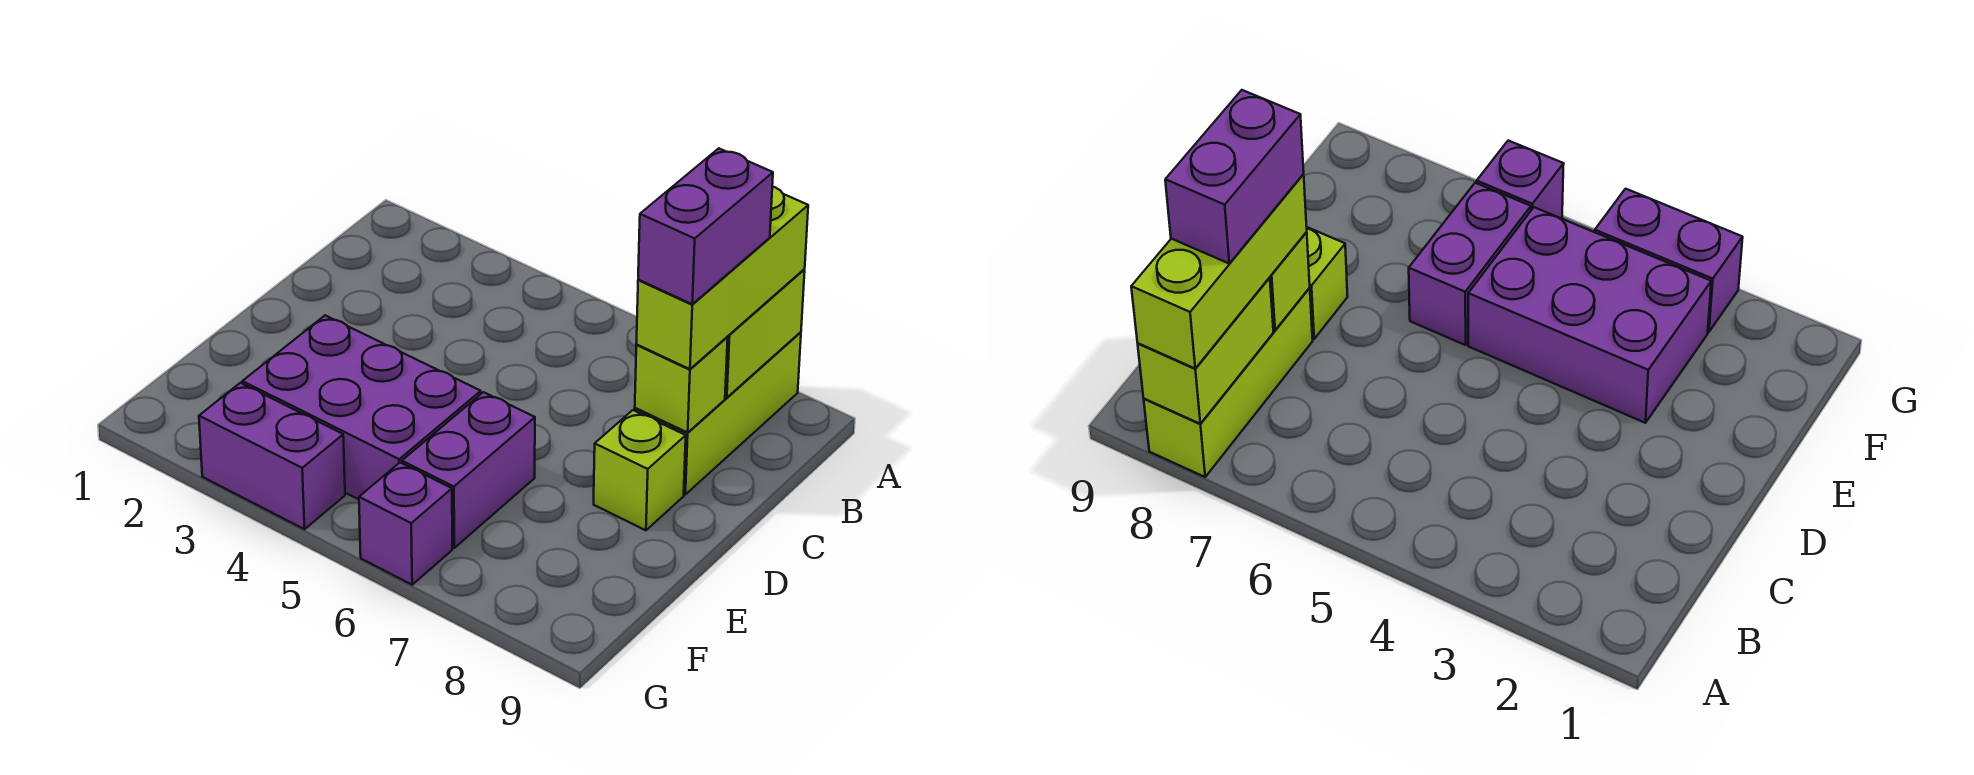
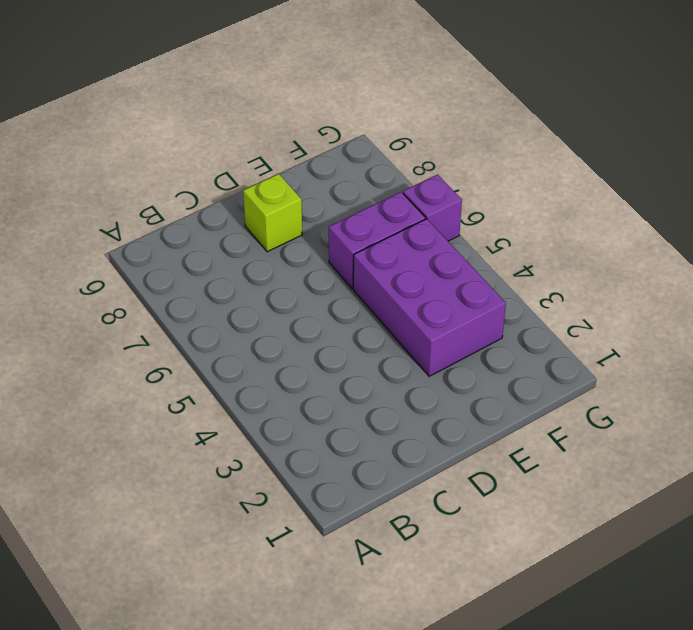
none -> lime 1x3 brick [635,332,801,494]
none -> purple 1x2 brick [199,383,345,529]

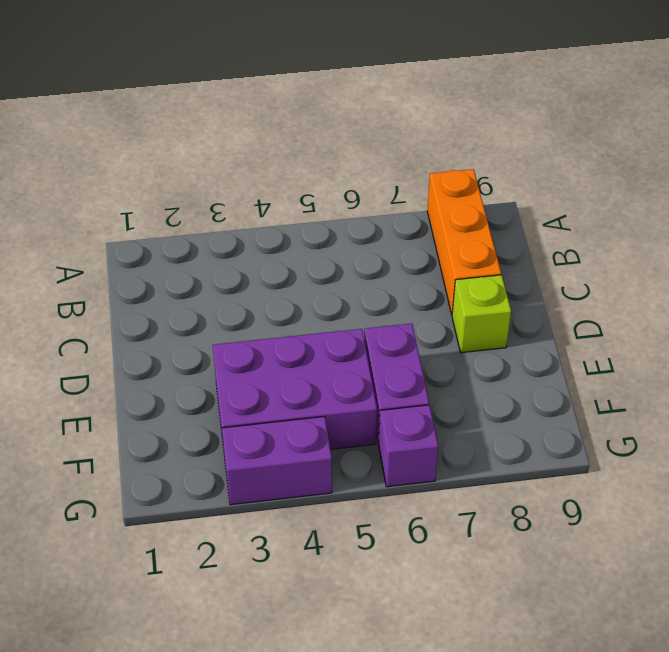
orange 1x3 brick [427,169,501,314] -> lime 1x3 brick [635,332,801,494]
none -> lime 1x2 brick [725,270,805,398]
none -> lime 1x1 brick [635,337,728,433]

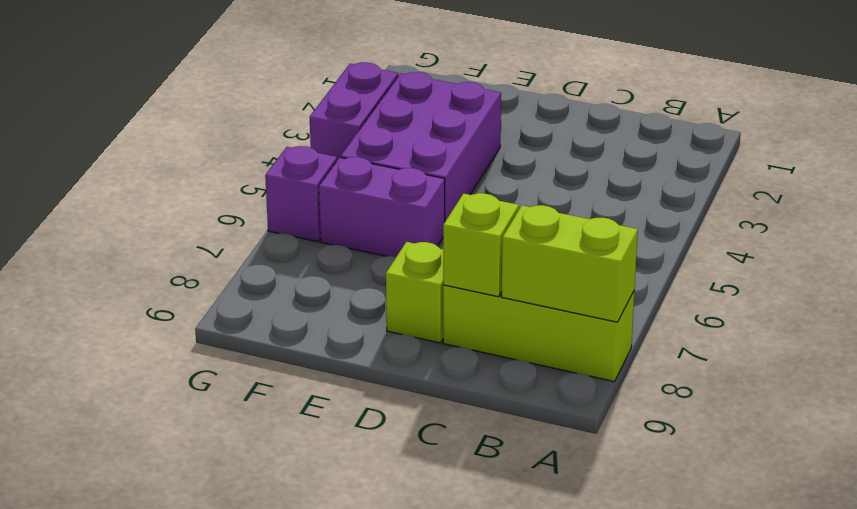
none -> lime 1x3 brick [636,187,808,369]
none -> purple 1x2 brick [638,148,773,304]

